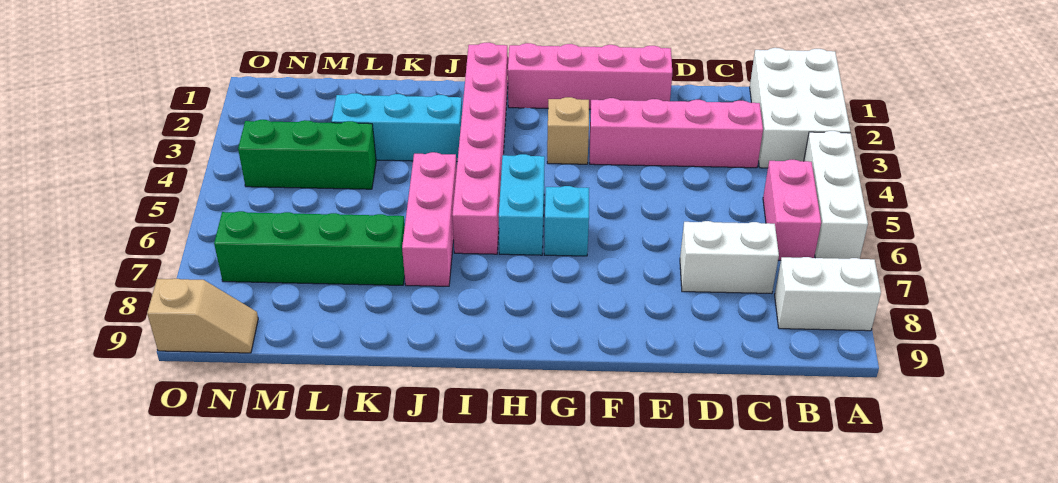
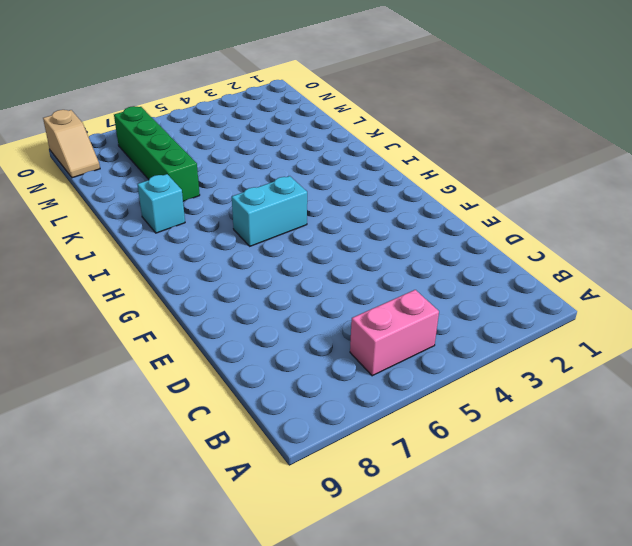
cyan 1x1 brick [138,174,185,233] -> cyan 1x1 brick moved to [544,186,589,256]
none -> white 2x3 brick [750,48,850,168]
none -> white 1x3 brick [804,131,868,259]
none -> white 1x2 brick [775,257,881,331]

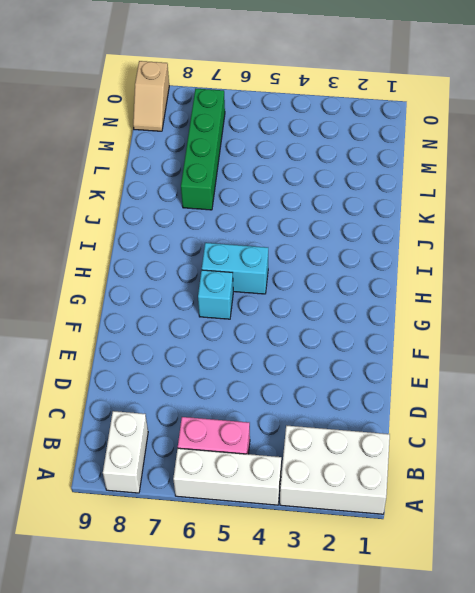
none -> pink 1x4 brick [590,98,763,168]
none -> white 1x2 brick [680,221,779,293]
none -> pink 1x4 brick [508,43,672,109]

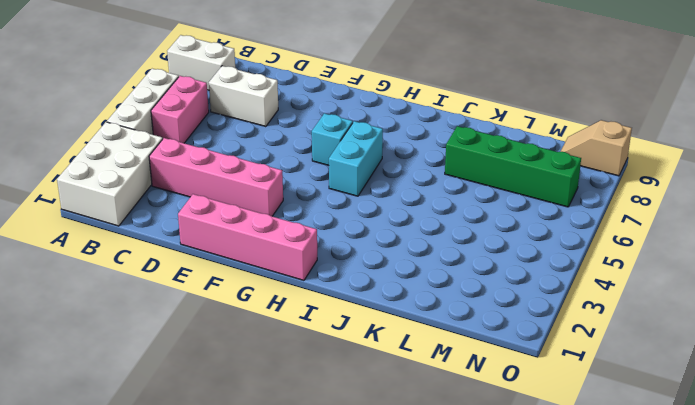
none -> tan 1x1 brick [547,97,589,164]
none -> pink 1x6 brick [452,43,508,254]
none -> cyan 1x3 brick [332,93,462,162]

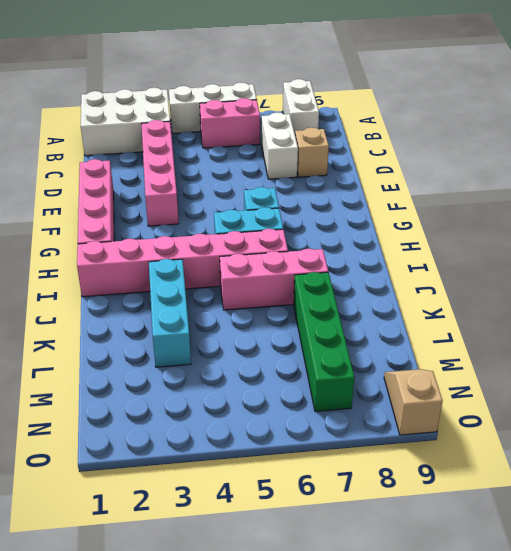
tan 1x1 brick [295,127,329,177] -> tan 1x1 brick moved to [547,97,589,164]
none -> green 1x3 brick [238,120,376,189]

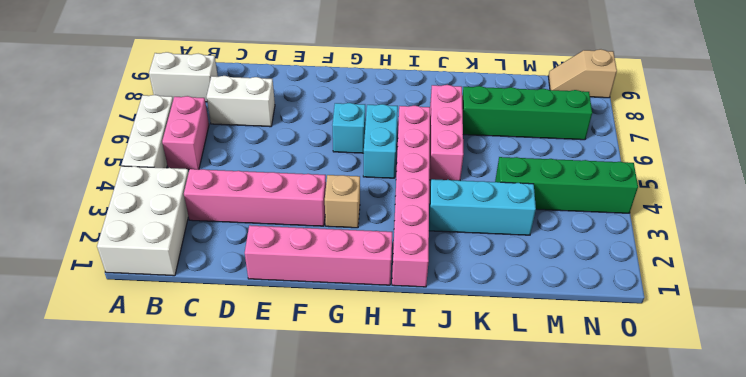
green 1x4 brick [495,157,638,213] -> green 1x3 brick [238,120,376,189]

